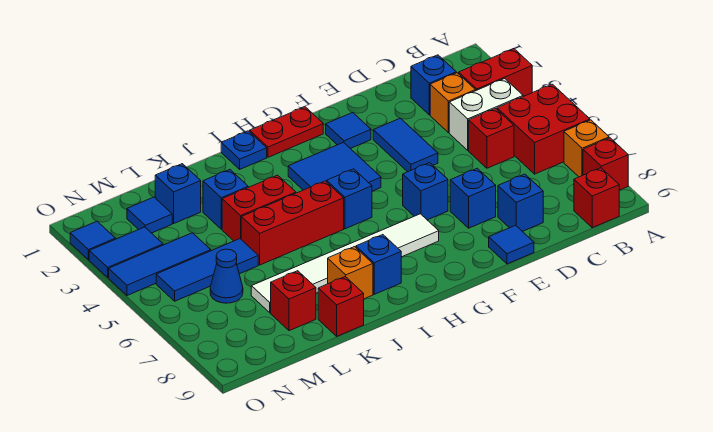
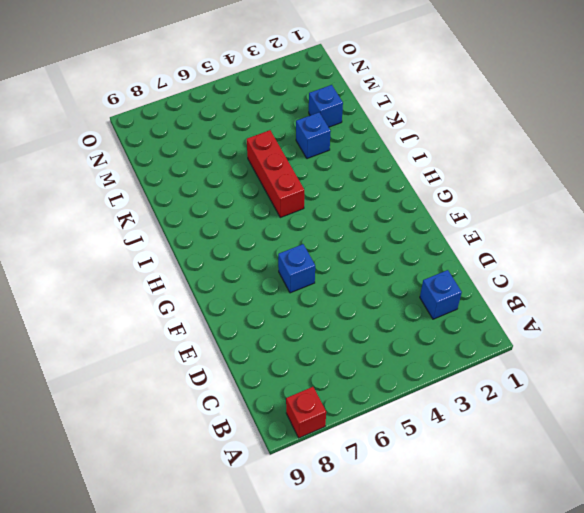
none -> red 1x2 brick [459,49,532,96]
none -> red 2x2 brick [497,84,590,174]
none -> orange 1x1 brick [564,120,609,177]
none -> white 1x2 brick [449,79,523,150]

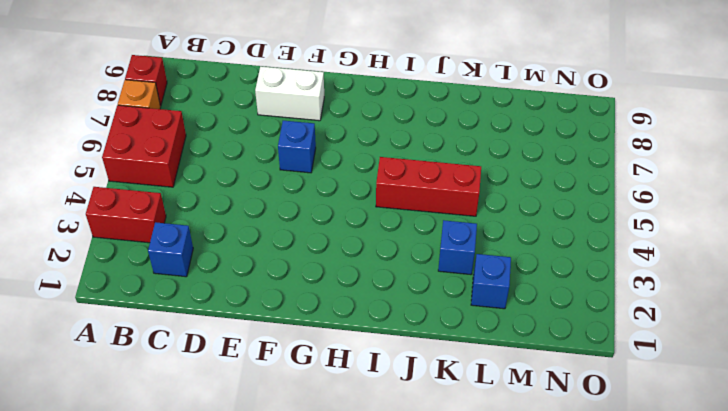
white 1x2 brick [255,66,324,121] -> white 1x2 brick moved to [449,79,523,150]
none -> red 1x1 brick [574,168,619,228]
none -> orange 1x1 brick [430,73,476,133]
none -> red 1x1 brick [469,109,514,168]
none -> blue 1x1 brick [498,174,543,231]

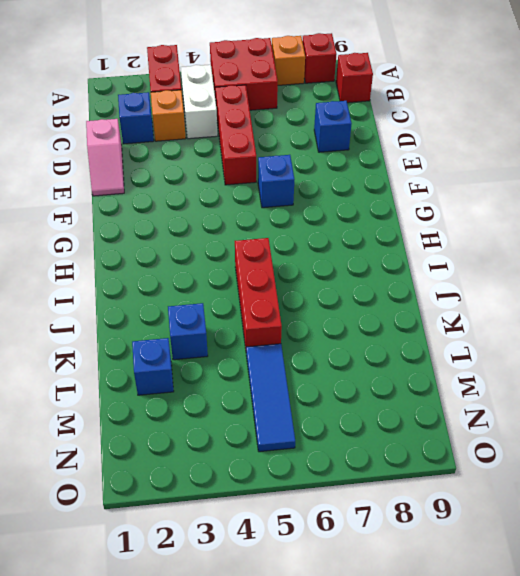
red 1x3 brick [215,85,256,185] -> red 1x1 brick [469,109,514,168]
pink 1x2 slope [86,119,124,196] -> none
none -> blue 1x2 tile [373,118,438,172]
none -> blue 1x1 brick [450,168,496,228]
none -> blue 1x1 tile [489,225,534,264]
none -> blue 1x1 tile [326,113,371,148]

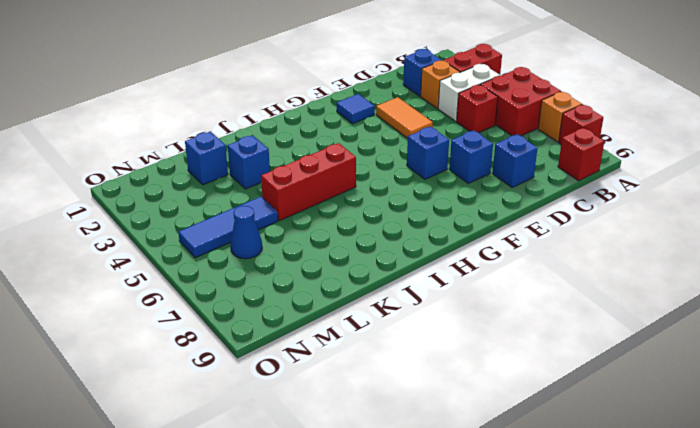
orange 1x2 tile [376,97,433,138] -> blue 1x2 tile [373,118,438,172]
none -> blue 1x1 tile [489,225,534,264]
none -> red 1x2 plate [250,107,323,157]
none -> blue 2x2 tile [288,143,381,191]
none -> white 1x6 tile [251,214,439,313]

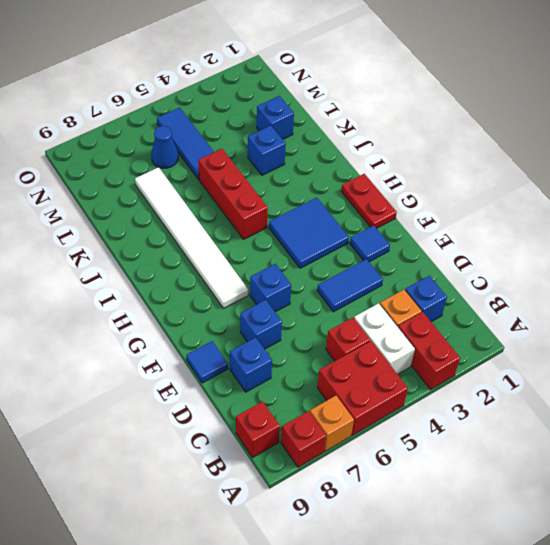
none -> blue 1x1 brick [327,169,372,229]
none -> blue 1x1 plate [221,131,267,169]
none -> blue 1x1 brick [356,235,401,294]
none -> red 1x2 brick [222,175,296,241]

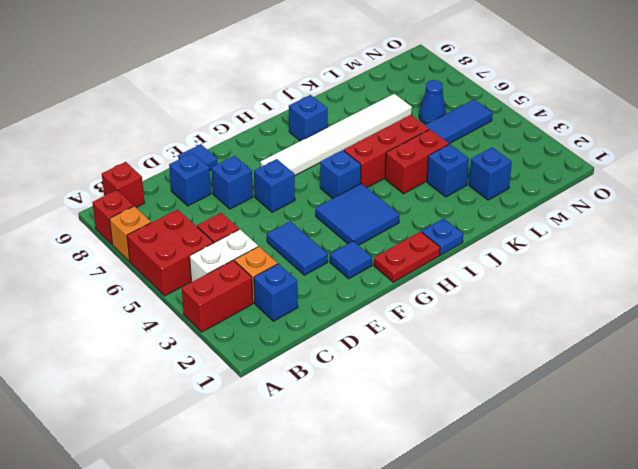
none -> orange 1x1 brick [328,247,373,299]
none -> red 1x1 brick [318,277,364,336]
none -> red 1x1 brick [271,271,316,331]
none -> blue 1x1 tile [127,197,172,233]

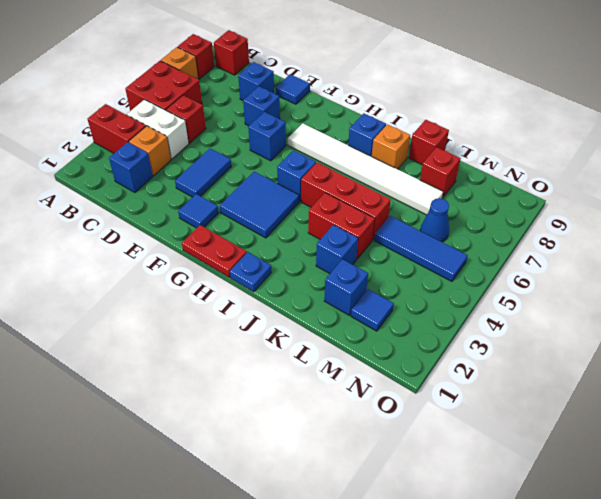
none -> blue 1x3 tile [109,233,211,295]
none -> blue 1x2 tile [89,227,163,278]
none -> blue 1x1 tile [70,221,116,260]

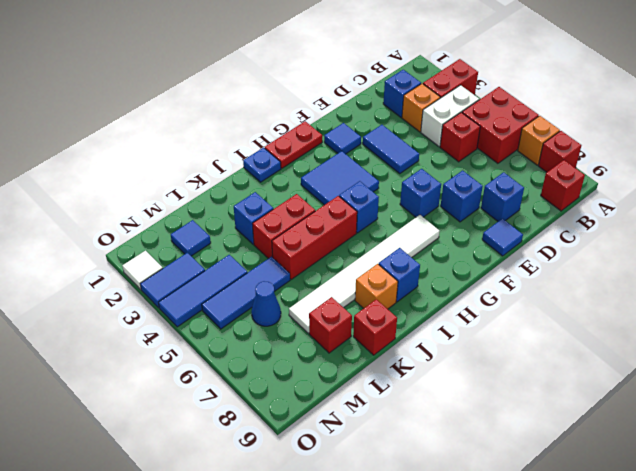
white 1x1 tile [122,251,163,289] -> blue 1x1 tile [70,221,116,260]
none -> blue 1x1 brick [155,164,201,223]

